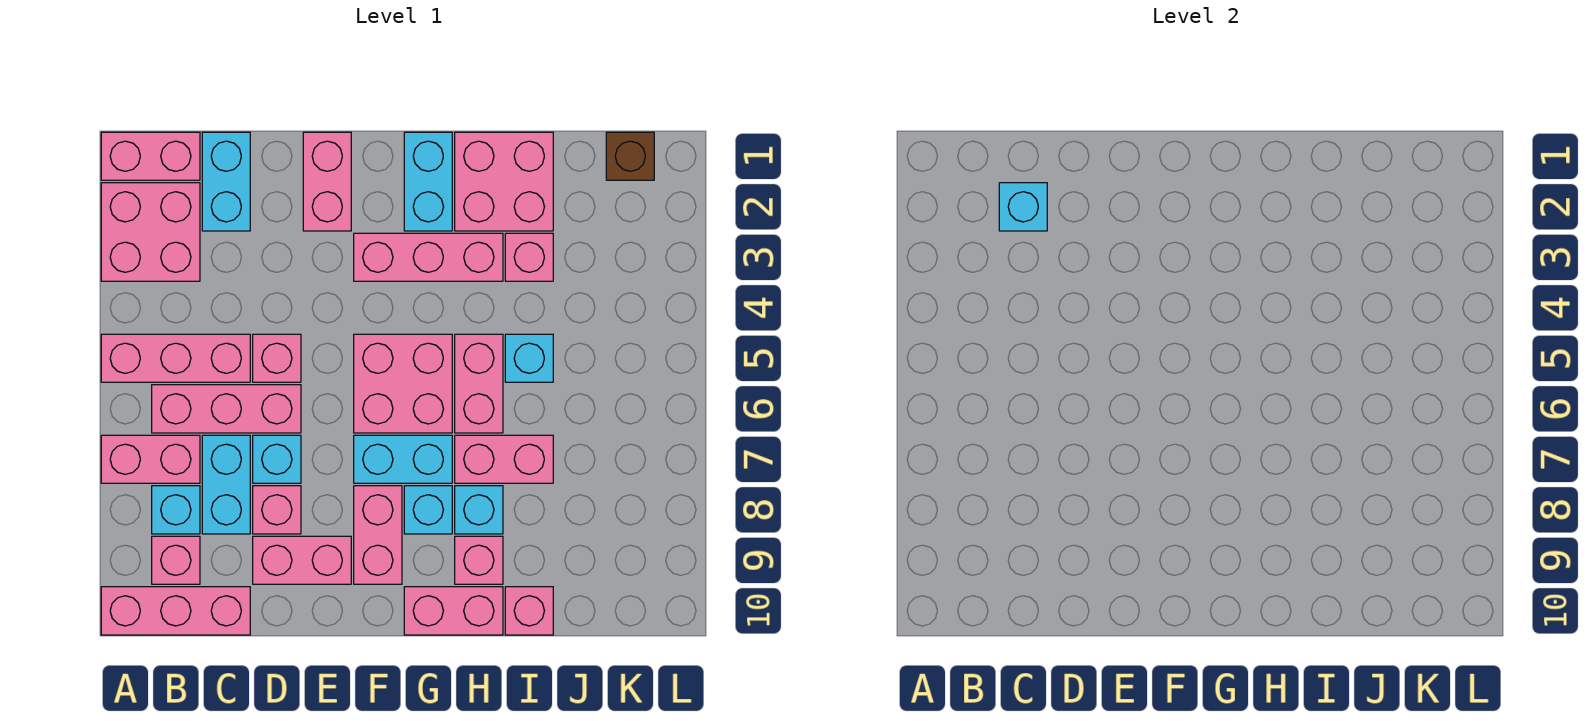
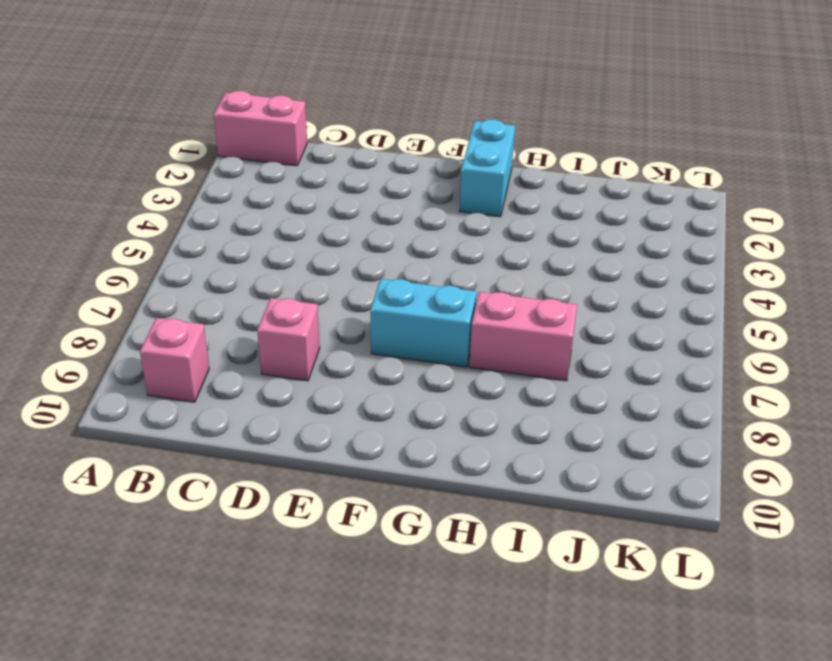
none -> pink 2x2 brick [101,183,200,281]
none -> pink 1x3 brick [101,334,250,382]
none -> pink 1x2 brick [101,435,200,483]
none -> pink 1x3 brick [101,587,250,635]

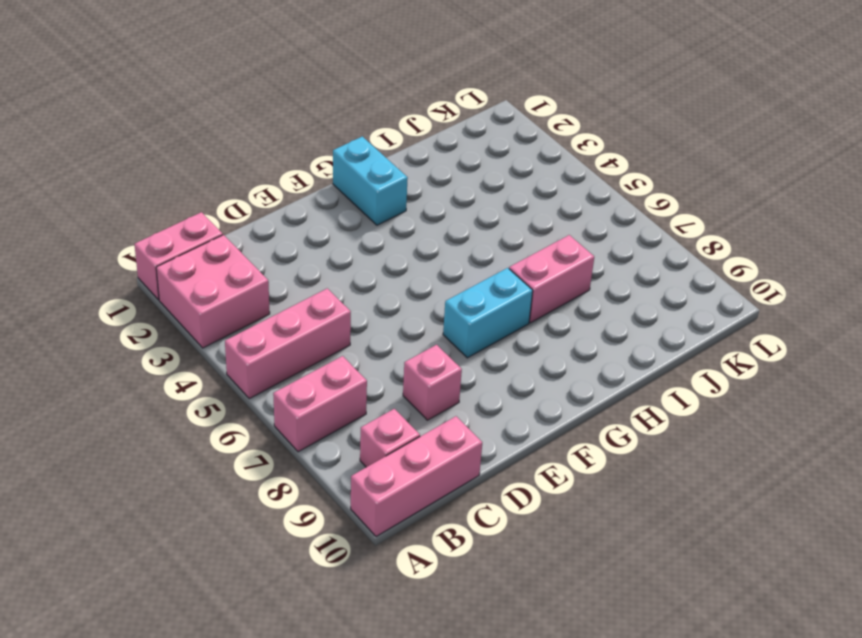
none -> pink 1x3 brick [152,385,301,433]
none -> cyan 1x1 brick [152,486,200,534]
none -> cyan 1x2 brick [202,132,250,231]
none -> cyan 1x2 brick [202,435,250,534]

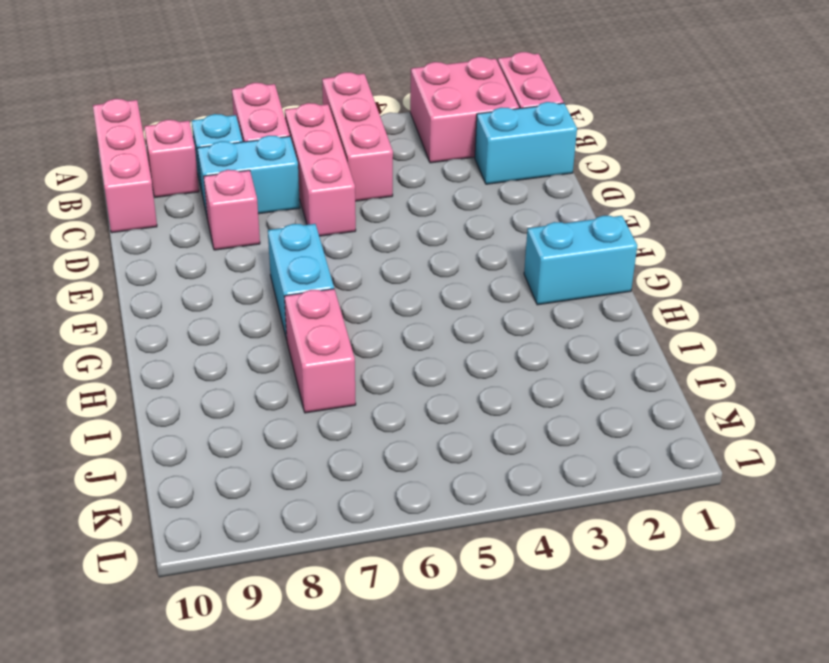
none -> pink 1x1 brick [253,334,301,382]
none -> cyan 1x1 brick [253,435,301,483]
none -> pink 1x2 brick [253,536,351,584]
none -> pink 1x2 brick [303,132,351,231]

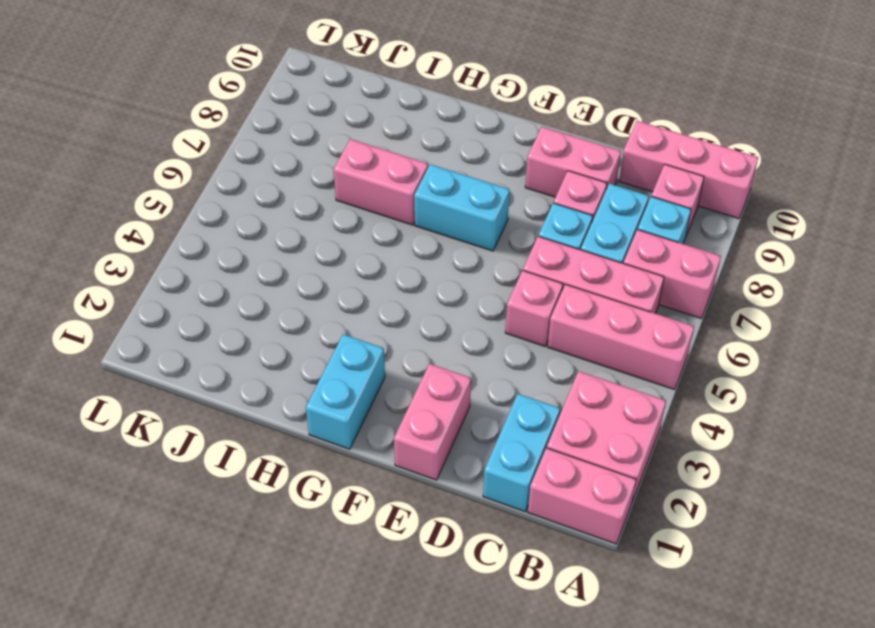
none -> pink 1x3 brick [354,233,503,281]
none -> pink 2x2 brick [354,334,452,433]
none -> pink 1x2 brick [354,486,402,584]
none -> cyan 1x1 brick [404,486,452,534]

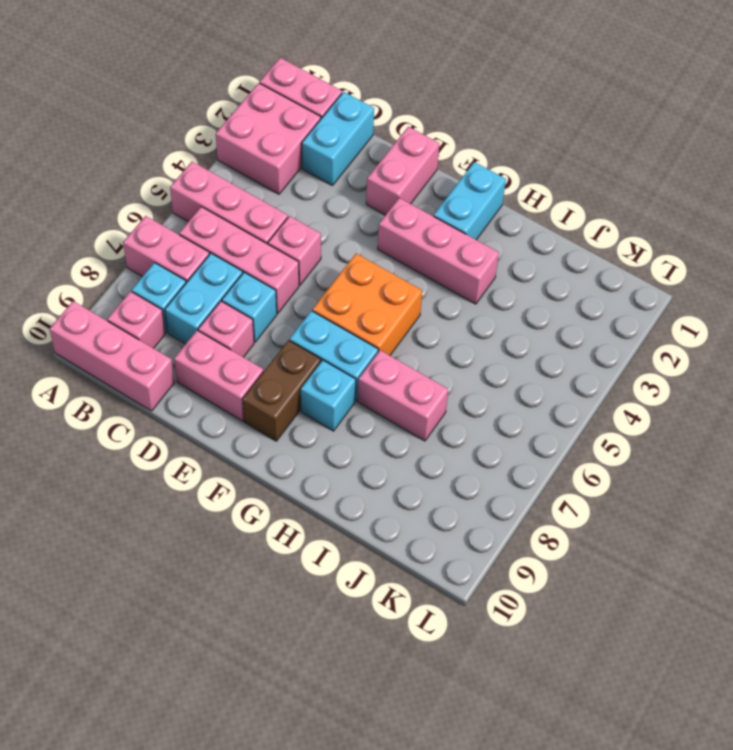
orange 2x2 brick [312,253,422,355] -> pink 2x2 brick [354,334,452,433]
brown 1x2 brick [243,340,321,441] -> pink 1x2 brick [354,486,402,584]
none -> pink 1x2 brick [404,587,503,635]
none -> pink 2x2 brick [455,132,553,231]
none -> pink 1x2 brick [455,334,503,433]
none -> cyan 1x1 brick [455,486,503,534]

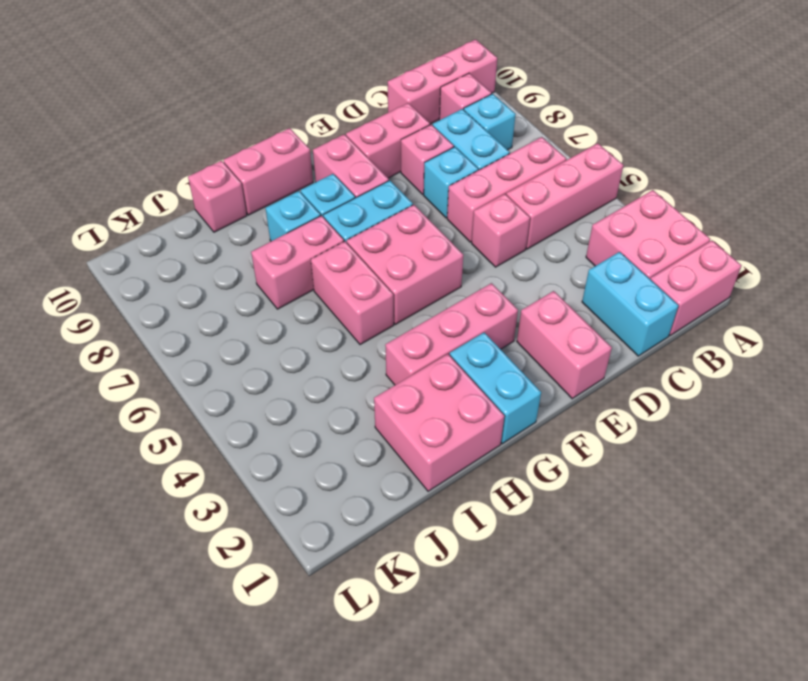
none -> pink 1x2 brick [101,435,200,483]
none -> pink 1x1 brick [455,536,503,584]
none -> pink 1x1 brick [505,233,553,281]
none -> cyan 1x1 brick [505,334,553,382]

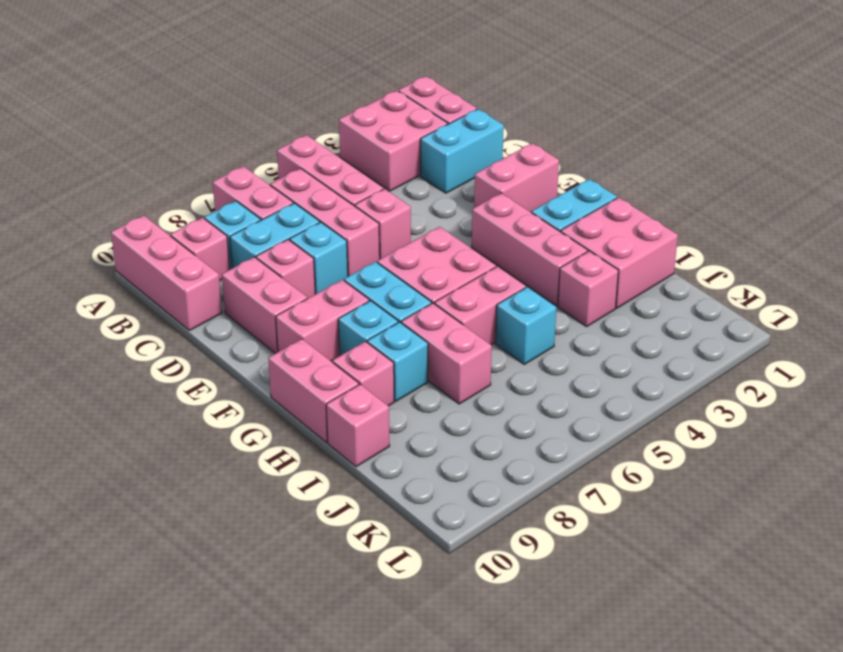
none -> brown 1x1 brick [606,132,654,180]
none -> cyan 1x1 brick [999,183,1047,231]

